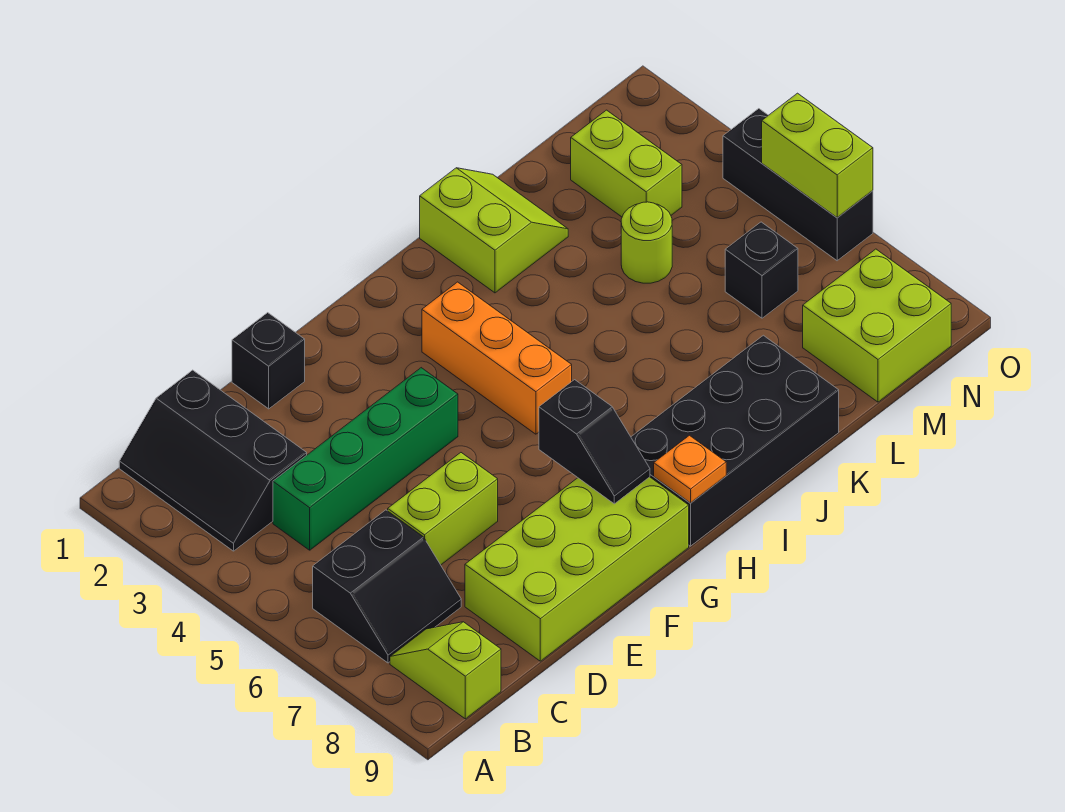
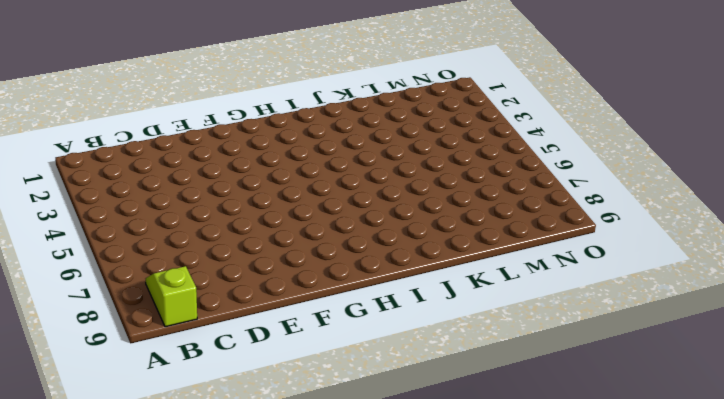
none -> black 2x3 slope [119,370,307,551]
none -> black 2x2 slope [313,510,461,663]
none -> green 1x4 brick [273,368,458,550]

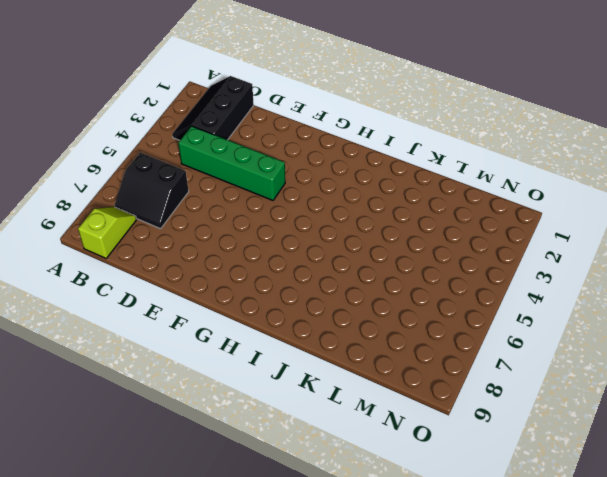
none -> lime 1x2 brick [388,453,498,565]
none -> lime 2x4 brick [465,477,689,661]
none -> black 1x1 brick [232,313,305,409]

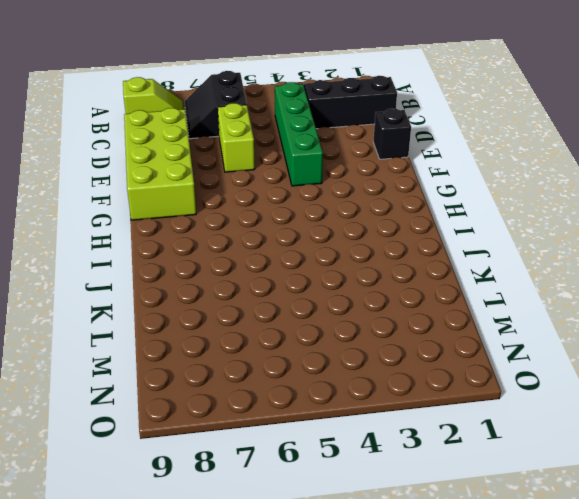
none -> orange 1x3 brick [422,282,572,434]
none -> black 2x4 brick [631,335,839,546]
none -> lime 2x2 slope [420,168,568,293]

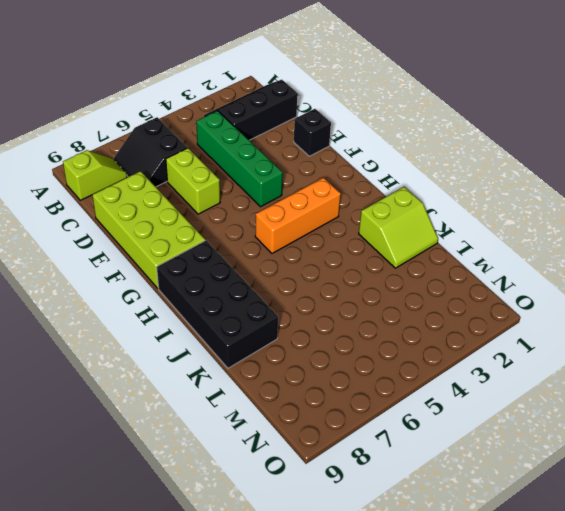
none -> lime 1x1 round brick [621,202,672,283]
none -> lime 1x2 brick [571,110,682,217]
none -> black 1x1 brick [725,222,798,318]

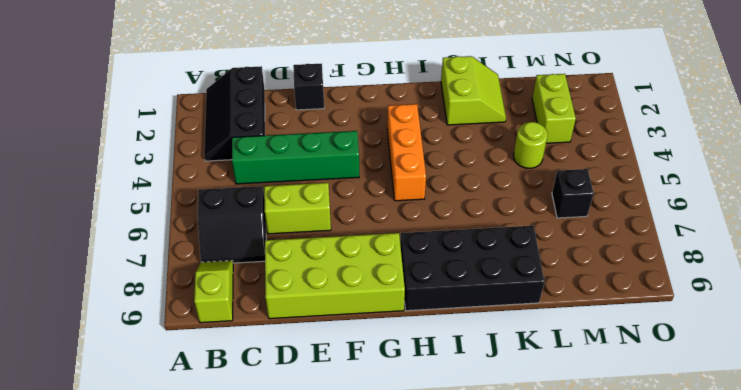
none -> lime 2x2 brick [803,249,951,402]
none -> black 1x3 brick [723,109,873,261]
none -> black 1x2 slope [539,380,650,504]

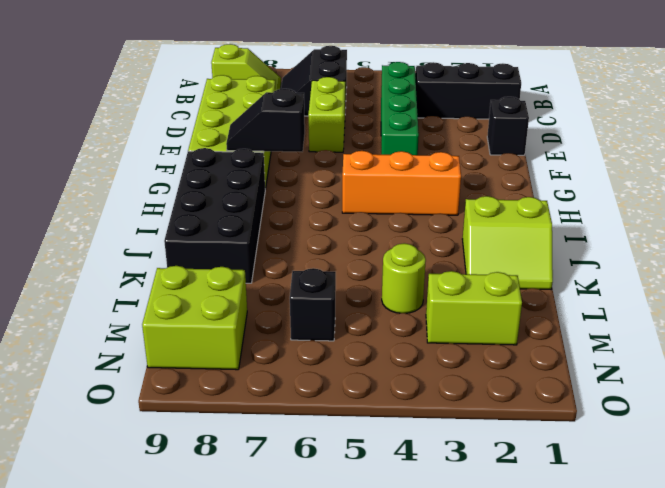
none -> black 1x3 brick [723,109,873,261]
none -> orange 1x1 plate [654,435,726,503]
none -> lime 1x2 brick [762,93,873,218]

